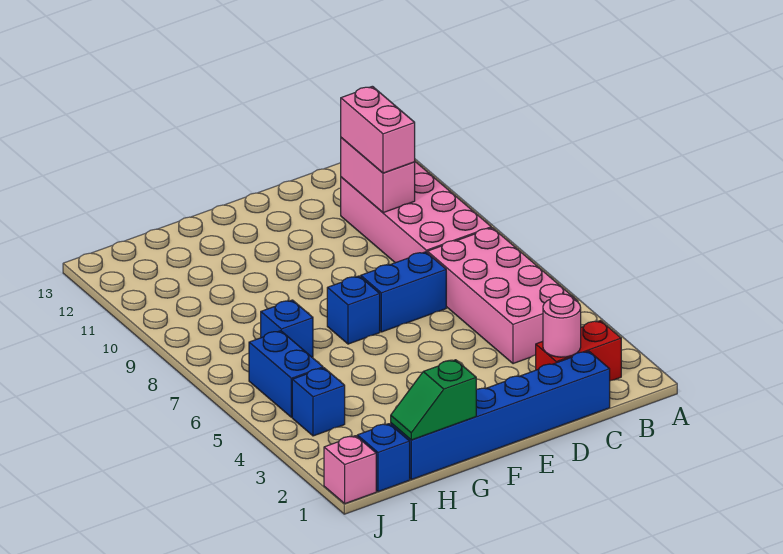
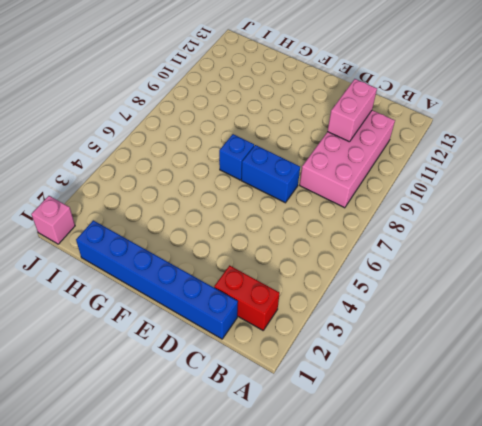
none -> pink 2x4 brick [427,228,578,364]
none -> blue 1x1 brick [261,300,313,357]
none -> blue 1x1 brick [357,424,410,492]

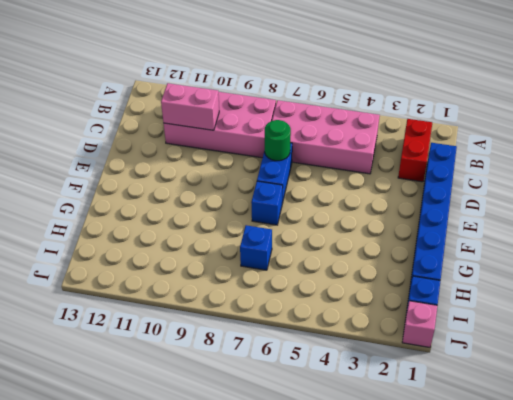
green 1x1 round brick [265,120,291,161] -> none
none -> blue 1x1 brick [292,368,345,436]
none -> blue 1x2 brick [249,331,323,417]
none -> pink 1x1 round brick [543,294,581,357]

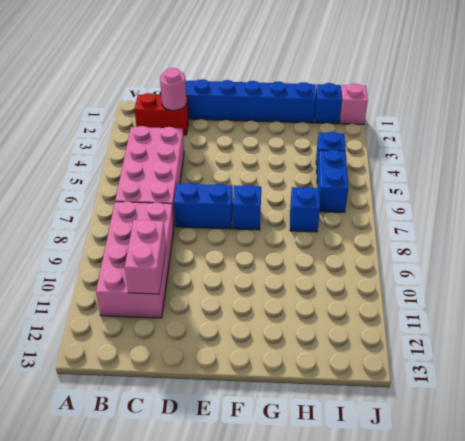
none -> green 1x2 slope [391,360,476,440]
none -> pink 1x2 brick [341,86,415,173]

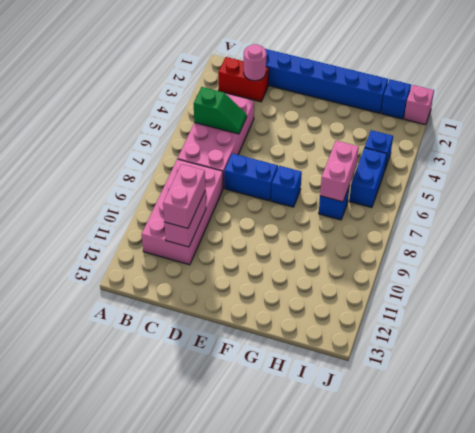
green 1x2 slope [194,87,247,134] -> green 1x2 slope moved to [391,360,476,440]
pink 1x2 brick [320,141,359,202] -> none

